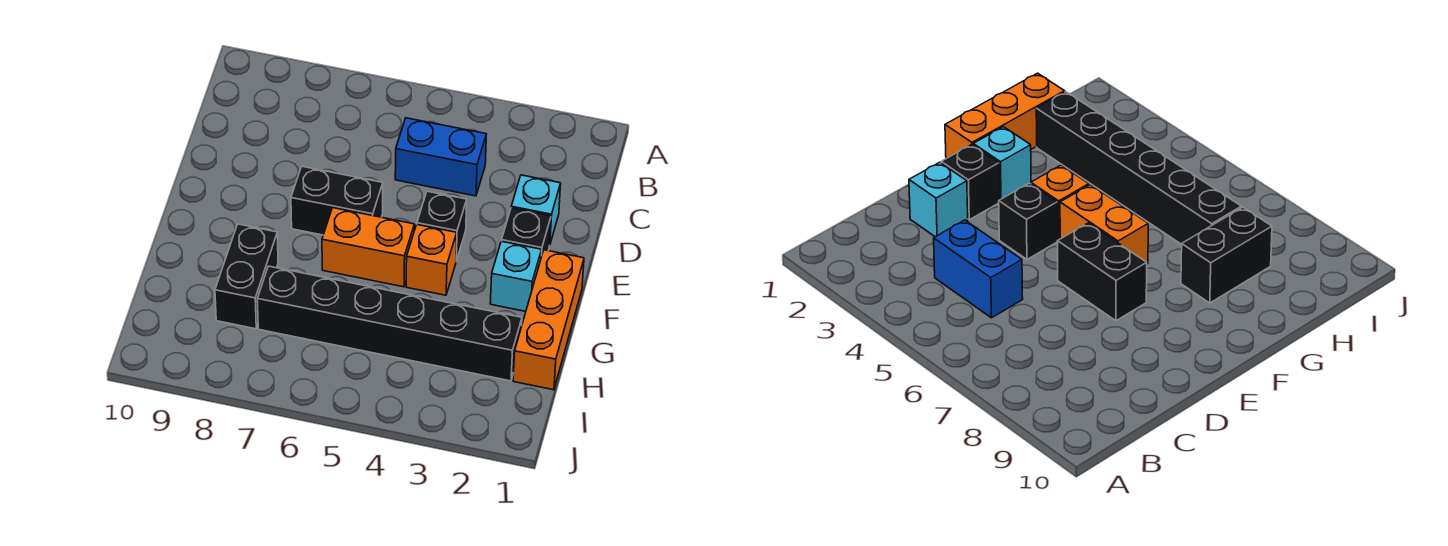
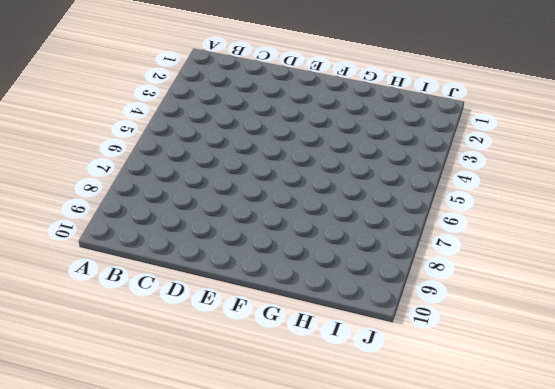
none -> blue 1x2 brick [395,118,486,196]
none -> cyan 1x1 brick [511,175,561,243]

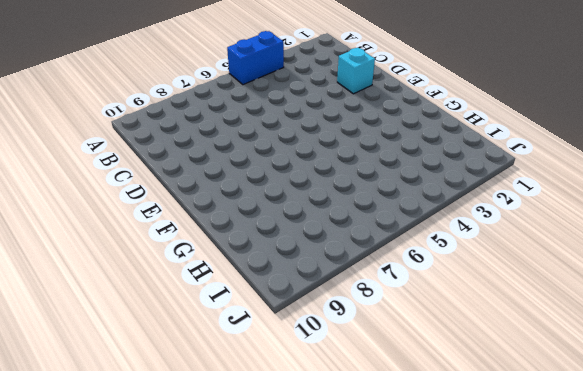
blue 1x2 brick [227,31,284,85] -> blue 1x2 brick moved to [395,118,486,196]
none -> black 1x1 brick [502,208,551,257]
none -> black 1x1 brick [417,191,467,261]

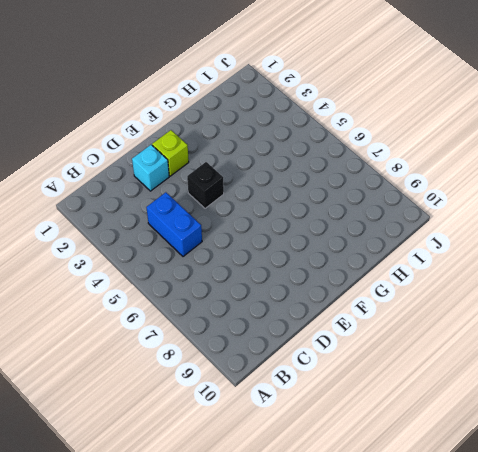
lime 1x1 brick [152,130,189,176] -> black 1x1 brick [502,208,551,257]
none -> black 1x2 brick [291,167,383,235]
none -> orange 1x3 brick [513,250,584,390]

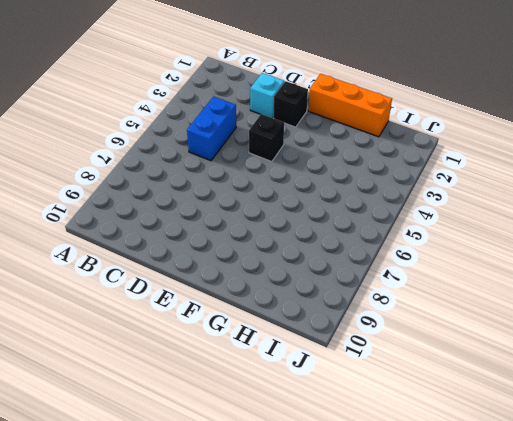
none -> black 1x2 brick [291,167,383,235]
none -> cyan 1x1 brick [490,241,541,311]

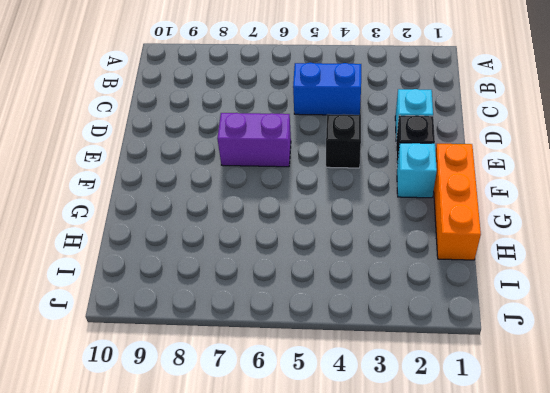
purple 1x2 brick [217,113,291,167] -> black 1x2 brick [291,167,383,235]
none -> orange 1x1 brick [406,225,457,295]
none -> orange 1x2 brick [322,208,414,287]

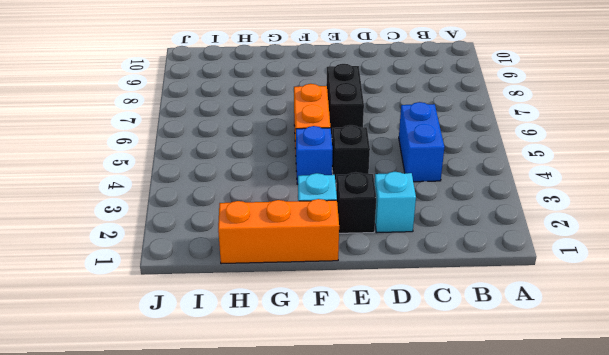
blue 1x1 brick [296,126,332,184] -> orange 1x1 brick [406,225,457,295]
none -> black 1x2 brick [215,224,278,329]
none -> black 1x6 brick [257,266,522,381]

